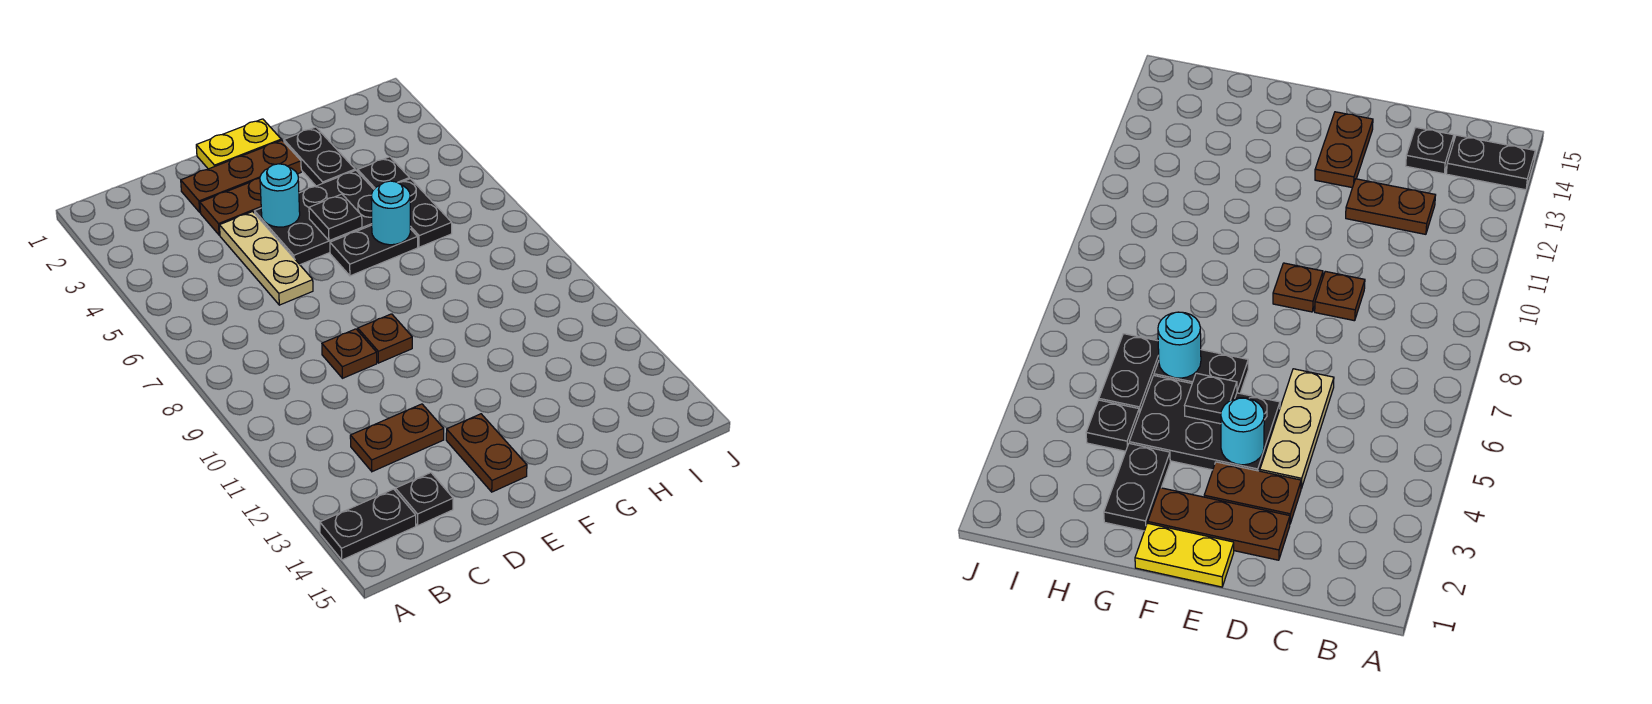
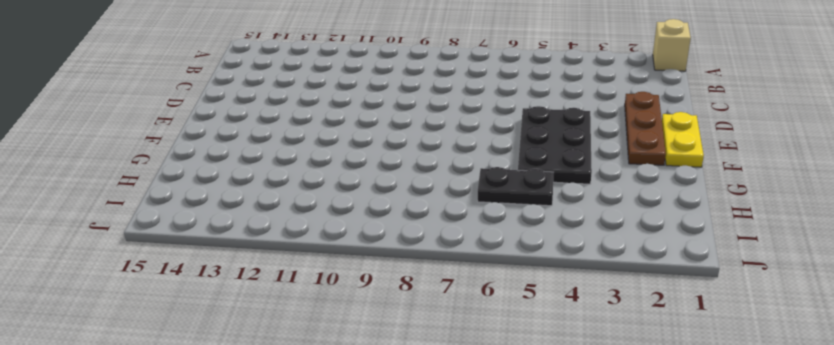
tan 1x1 brick [653,19,691,71] -> none
none -> black 1x2 plate [320,489,416,560]
none -> brown 1x2 plate [350,404,444,472]
none -> black 1x1 plate [396,473,453,526]

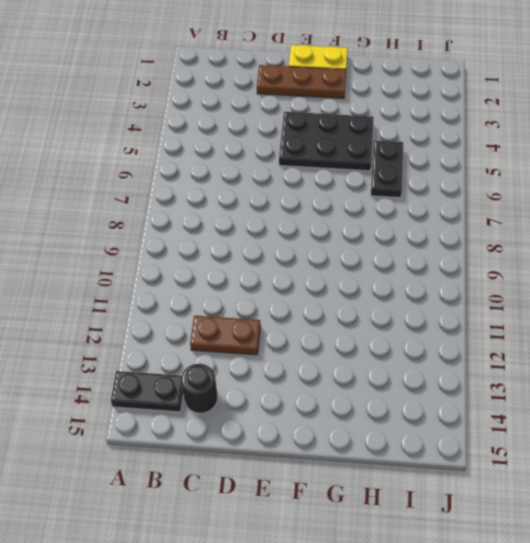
black 1x1 round brick [181,364,218,413] -> black 1x1 plate [396,473,453,526]
none -> brown 1x2 plate [200,178,261,235]
none -> tan 1x3 plate [219,212,313,305]
none -> brown 1x1 plate [322,329,377,378]

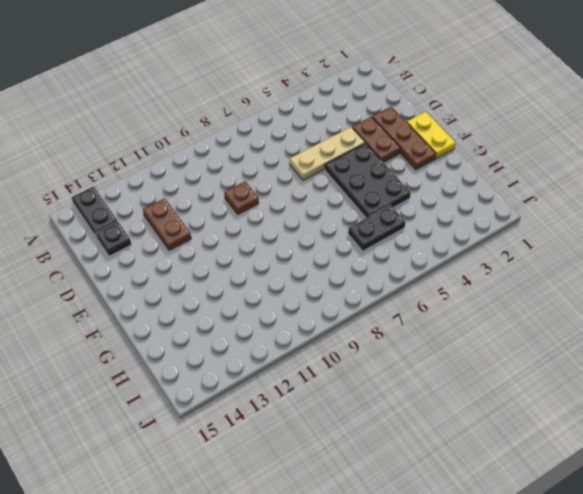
none -> brown 1x1 plate [358,314,412,363]
none -> brown 1x2 plate [446,414,527,492]
none -> black 1x2 plate [330,225,418,276]

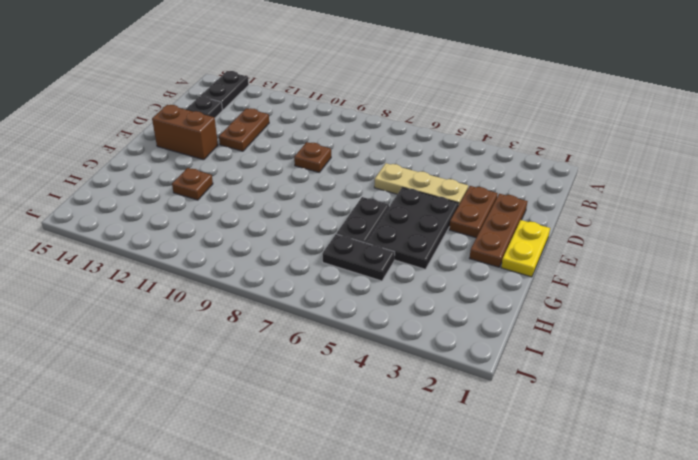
brown 1x2 brick [152,105,218,160] -> brown 1x2 plate [446,414,527,492]
brown 1x1 plate [172,168,213,200] -> brown 1x1 plate moved to [358,314,412,363]
none -> black 1x2 plate [284,127,355,186]
none -> black 1x1 plate [358,157,409,189]
none -> cyan 1x1 round brick [260,164,300,227]

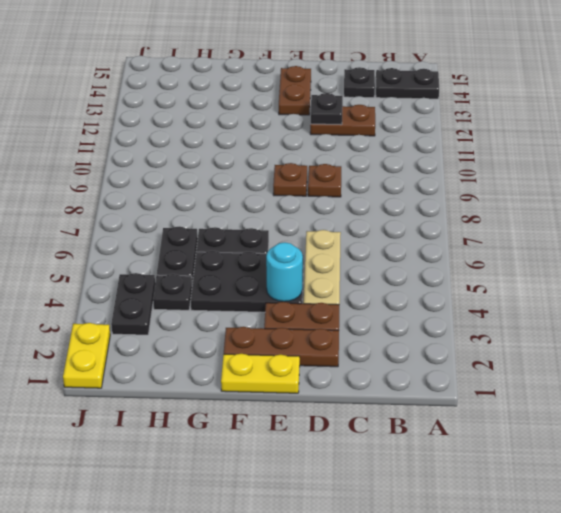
black 1x1 plate [311,93,343,125] -> black 1x1 plate moved to [309,194,362,241]
black 1x2 plate [111,273,155,335] -> black 1x2 plate moved to [284,127,355,186]
yellow 1x2 plate [63,323,110,388] -> none
none -> cyan 1x1 round brick [371,181,410,245]

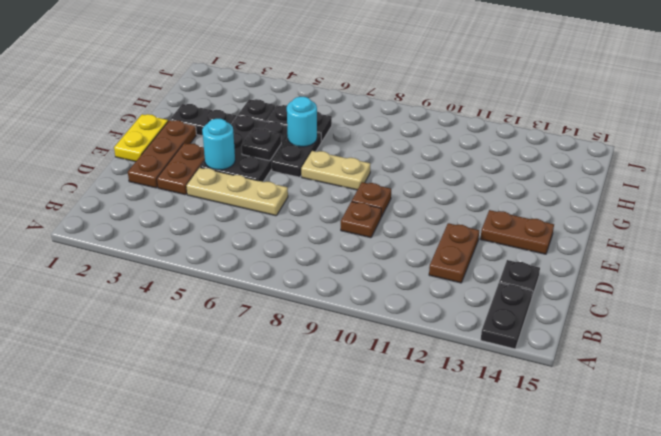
tan 1x2 plate [301,151,370,190] -> none

